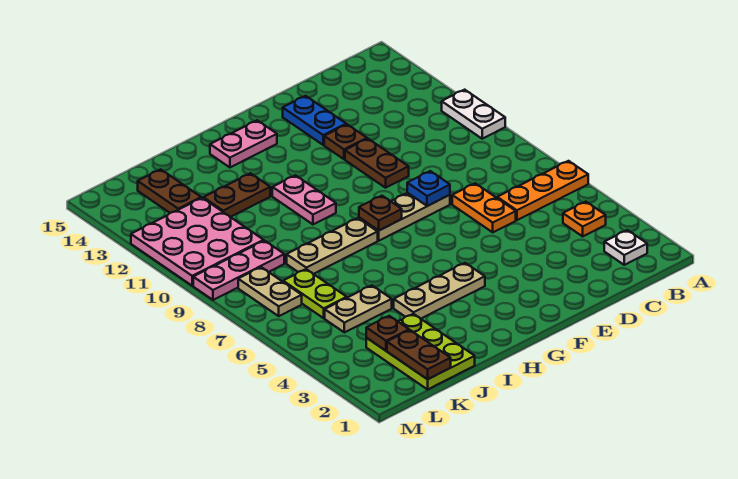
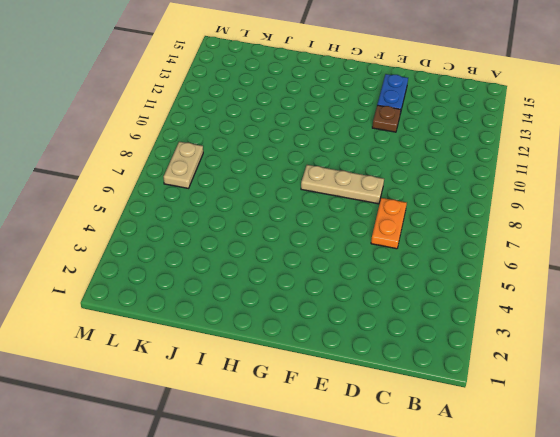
none -> orange 1x3 plate [497,161,588,220]
none -> white 1x2 plate [442,90,505,139]
none -> white 1x1 plate [604,230,647,265]

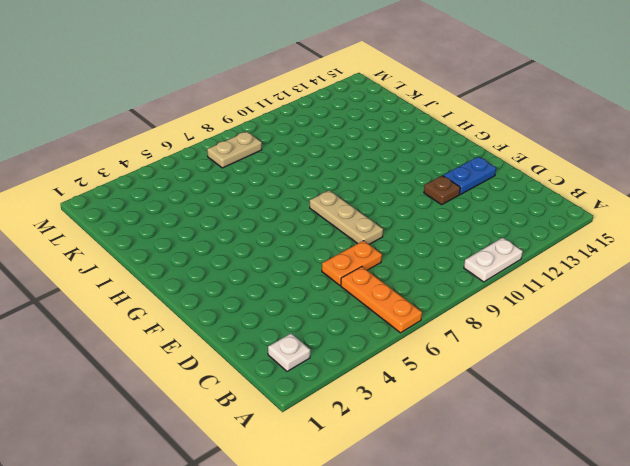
none -> orange 1x1 plate [563,202,606,236]
none -> brown 1x2 plate [345,139,409,188]
none -> tan 1x3 plate [394,263,485,319]

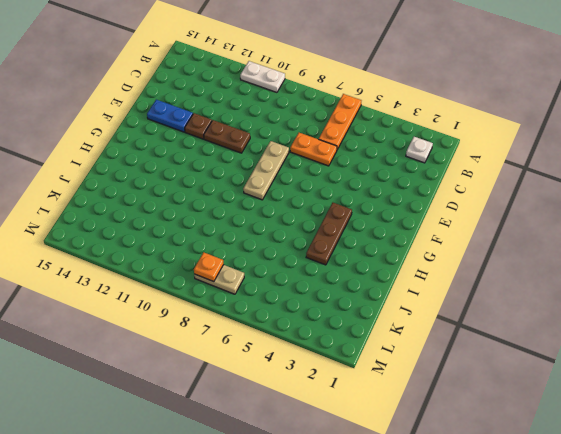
brown 1x3 plate [306,203,352,265] -> tan 1x3 plate [394,263,485,319]
orange 1x1 plate [194,252,224,282] -> orange 1x1 plate moved to [563,202,606,236]
none -> pink 1x2 plate [210,120,277,167]
none -> tan 1x3 plate [287,218,378,274]
none -> pink 1x2 plate [272,175,336,224]

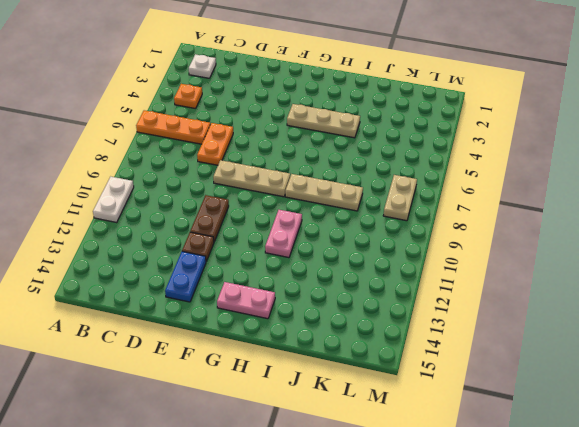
none -> brown 1x2 plate [203,173,270,217]
none -> lime 2x3 plate [366,314,475,389]
none -> tan 1x2 plate [325,285,392,332]

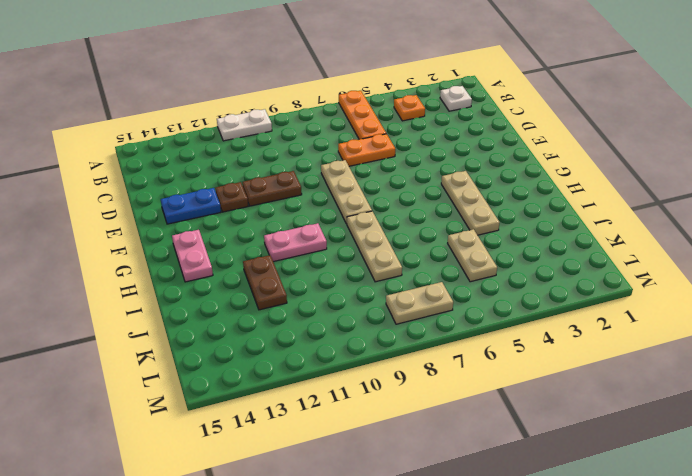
none -> lime 2x3 plate [366,314,475,389]
none -> lime 1x2 plate [283,269,347,318]
none -> pink 1x3 plate [193,241,284,300]

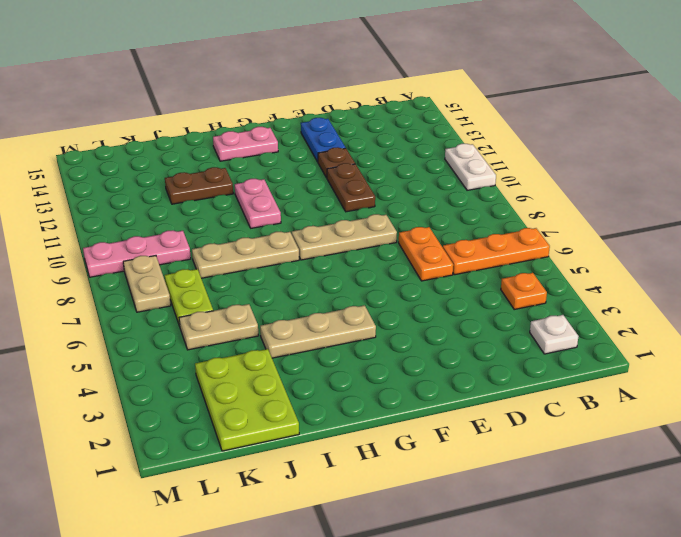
none -> pink 3x3 plate [131,198,264,286]
none -> brown 1x2 plate [138,169,201,213]
none -> blue 1x1 plate [407,171,450,206]

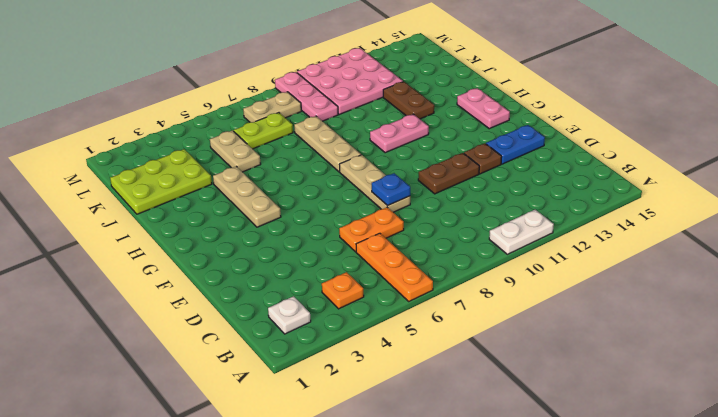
none -> brown 1x2 plate [138,169,201,213]
none -> brown 1x1 plate [359,196,402,230]
none -> brown 1x2 plate [387,330,451,379]

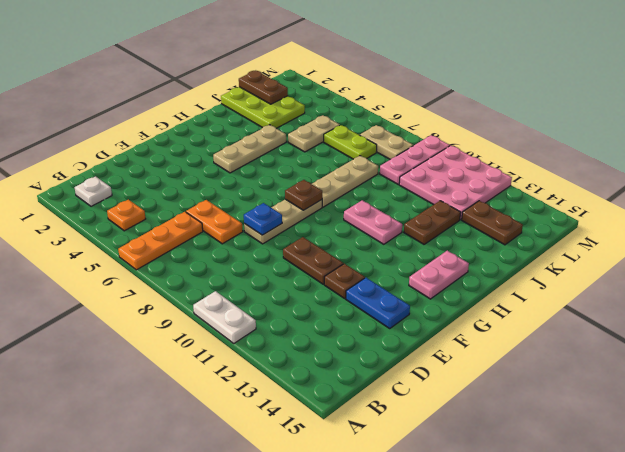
none -> brown 1x1 plate [366,316,409,351]

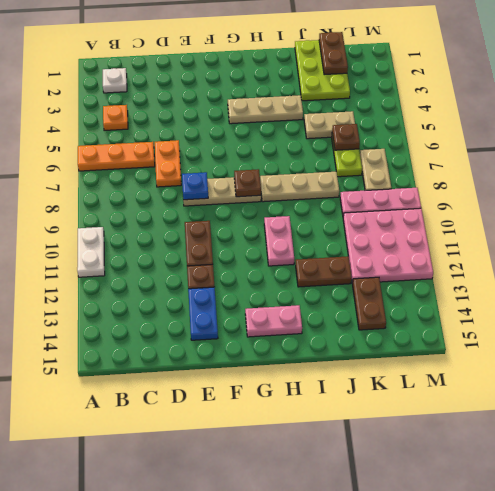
brown 1x1 plate [332,124,360,150] -> brown 1x1 plate moved to [366,316,409,351]

